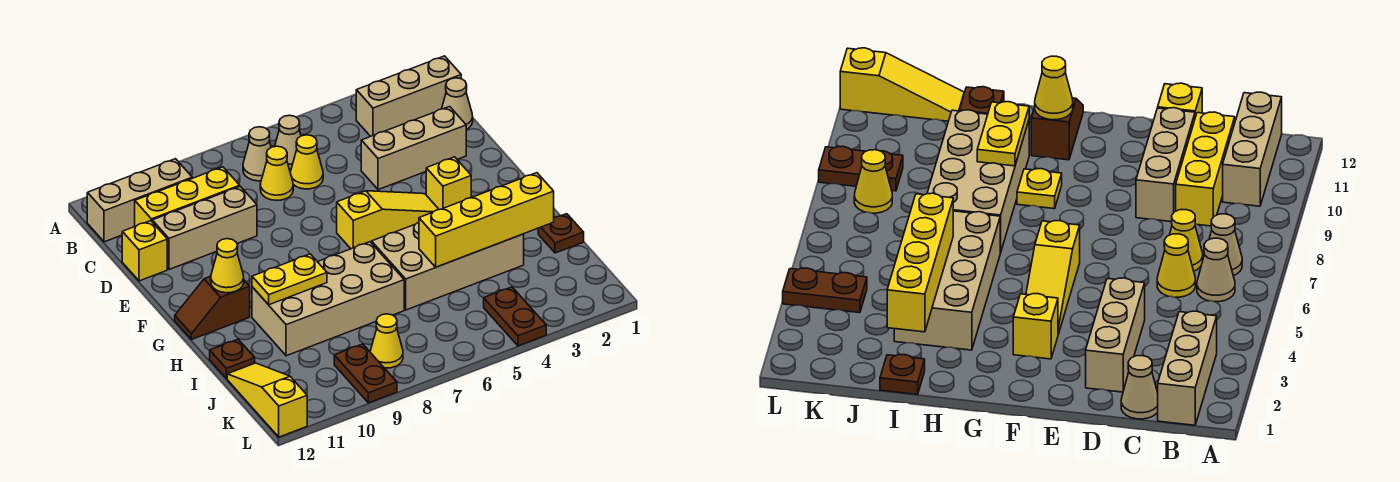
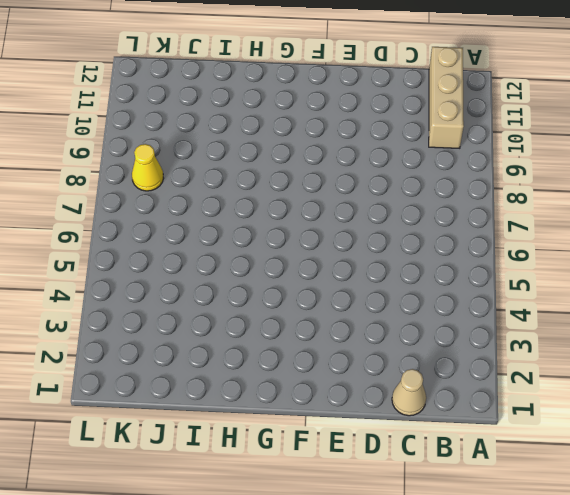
none -> tan 1x3 brick [356,56,461,136]
none -> tan 1x1 cone [275,115,301,169]
none -> tan 1x1 cone [243,127,271,181]

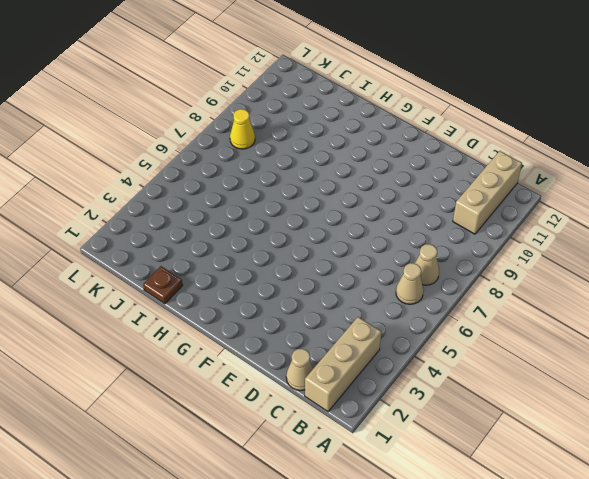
none -> yellow 1x1 cone [290,135,323,189]
none -> yellow 1x1 cone [260,146,293,200]
none -> yellow 1x3 brick [135,167,240,226]

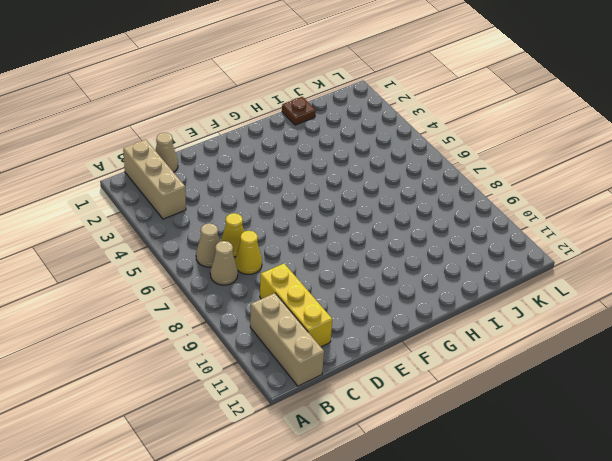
none -> tan 1x3 brick [361,107,466,190]
none -> tan 1x3 brick [152,186,257,269]
none -> yellow 1x1 brick [122,221,167,281]

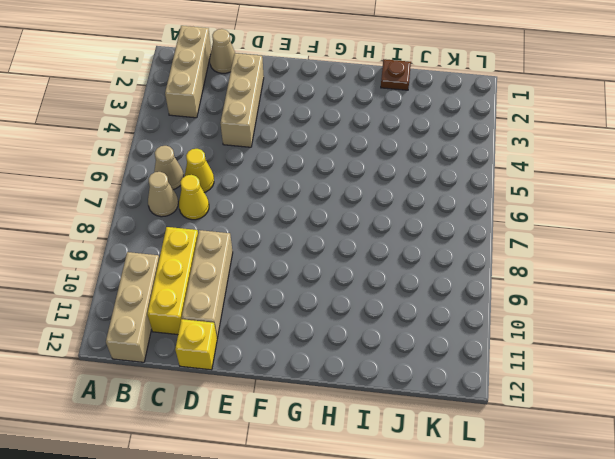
none -> yellow 1x1 brick [426,157,471,210]
none -> yellow 1x3 slope [337,191,439,249]
none -> yellow 1x1 plate [1017,169,1062,209]

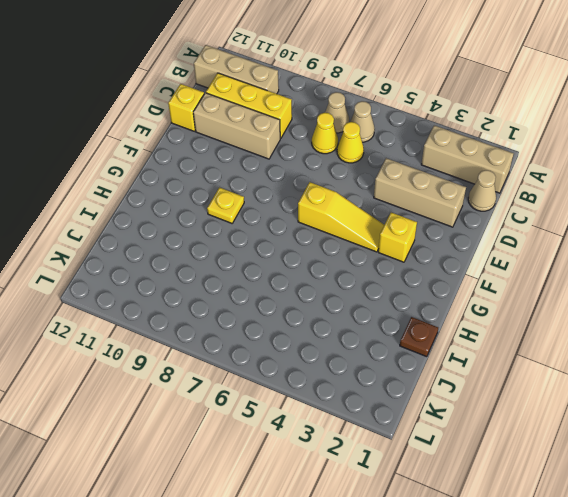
none -> brown 1x2 slope [175,276,250,340]
none -> tan 2x4 brick [372,222,524,310]
none -> tan 2x4 brick [252,242,404,356]

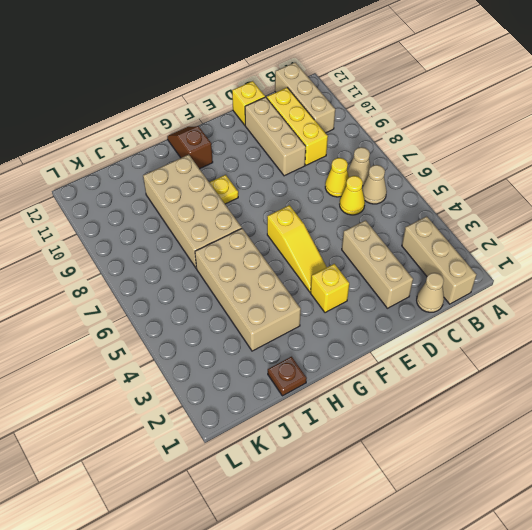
none -> brown 1x1 plate [210,339,255,379]
none -> yellow 1x3 slope [227,363,307,437]
none -> brown 1x2 plate [484,287,546,346]

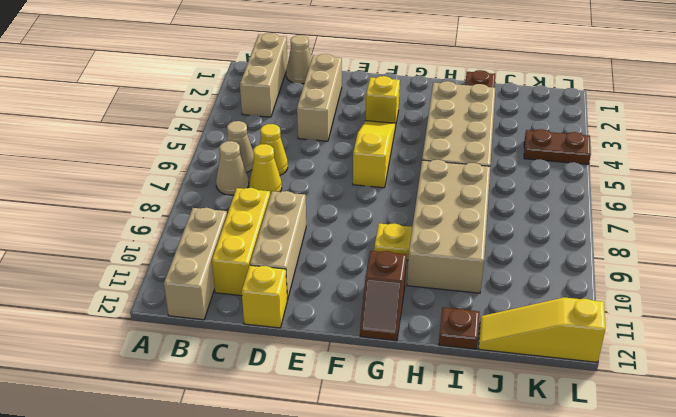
none -> yellow 1x1 cone [370,314,403,368]
none -> brown 1x2 plate [334,344,397,403]
none -> yellow 1x1 cone [211,239,244,293]

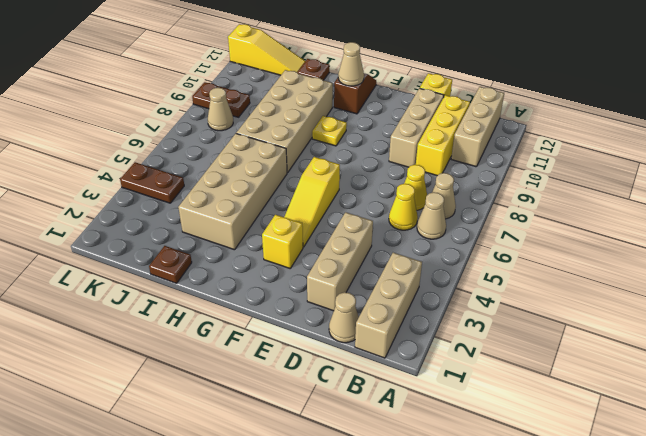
tan 1x1 cone [338,42,364,86] -> yellow 1x1 cone [211,239,244,293]
tan 1x1 cone [208,88,233,131] -> yellow 1x1 cone [370,314,403,368]
none -> yellow 1x2 plate [252,254,327,305]
none -> yellow 1x4 brick [419,173,554,267]

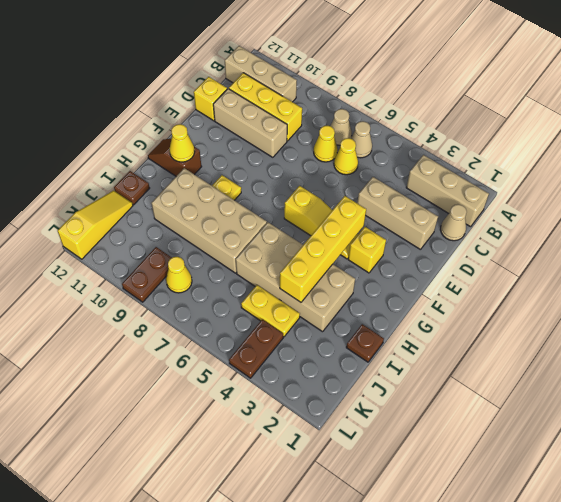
yellow 1x4 brick [280,196,366,302] -> yellow 1x4 brick turned to [419,173,554,267]
yellow 1x2 plate [241,285,300,337] -> yellow 1x2 plate moved to [252,254,327,305]

